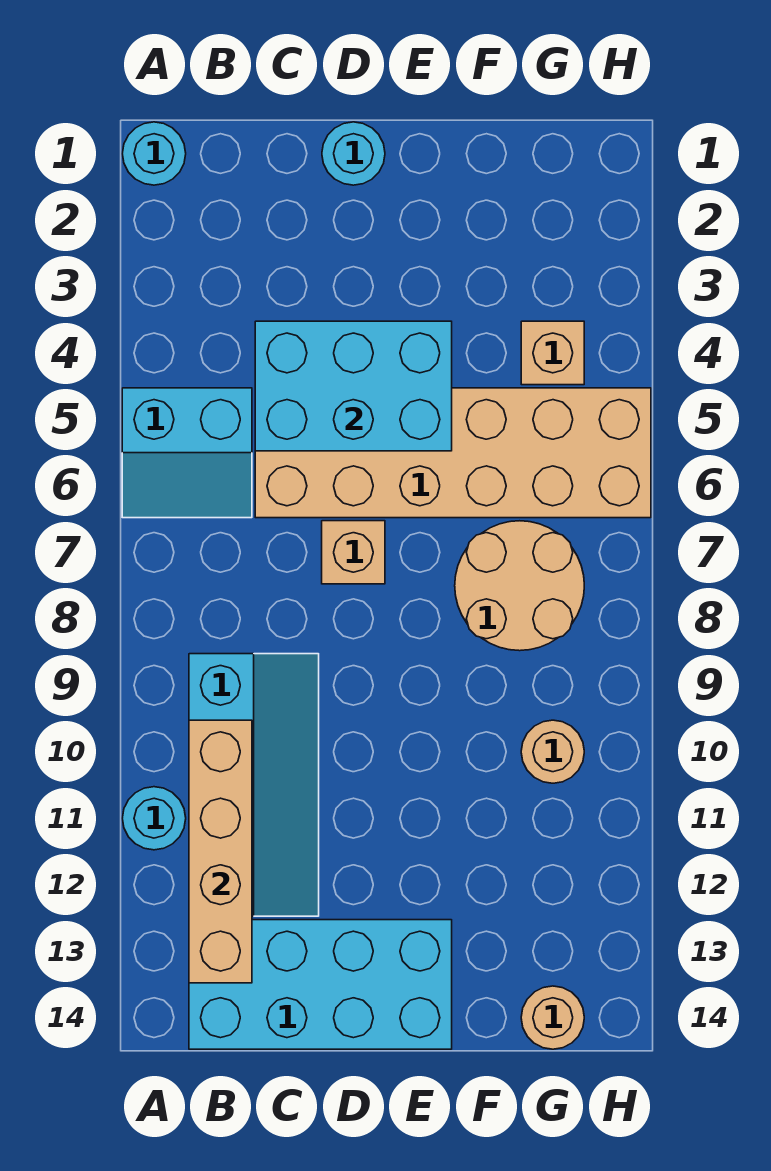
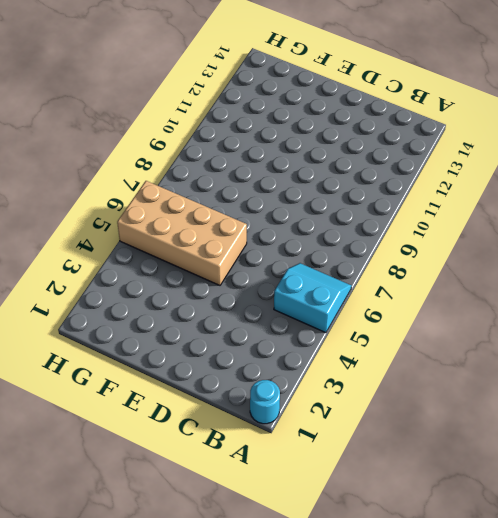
tan 2x4 brick [117,181,247,285] -> tan 2x6 brick [255,388,651,518]
none -> cyan 1x1 round brick [122,787,186,850]
none -> cyan 2x4 slope [189,654,319,916]
none -> cyan 2x4 brick [189,920,452,1049]

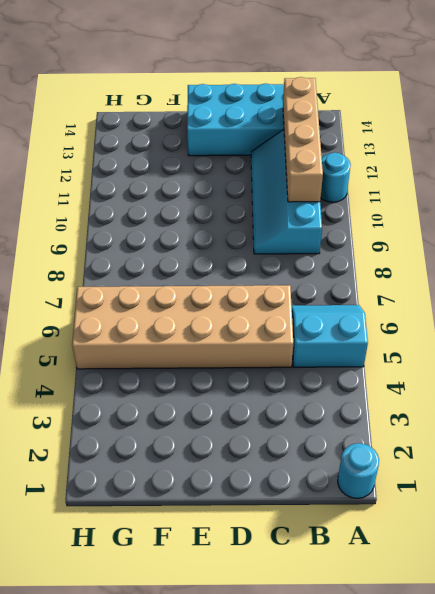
none -> cyan 1x1 round brick [322,122,385,185]
none -> tan 1x1 brick [322,521,385,584]
none -> tan 2x2 round brick [455,521,584,651]

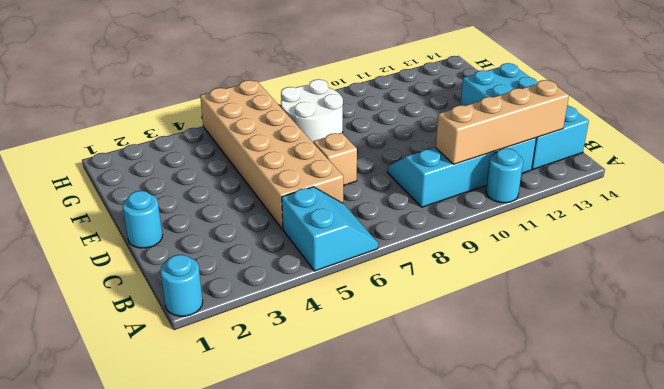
white 2x2 round brick [281,79,343,142] -> tan 2x2 round brick [455,521,584,651]
none -> tan 1x1 brick [521,321,584,385]
none -> tan 1x1 round brick [521,720,584,783]
none -> tan 1x1 round brick [521,986,584,1049]

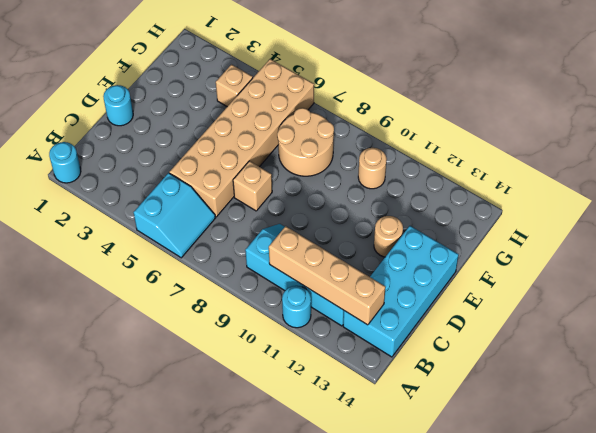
tan 1x1 round brick [374,216,403,257] -> tan 1x1 round brick moved to [521,986,584,1049]
none -> cyan 2x3 brick [255,321,452,451]

